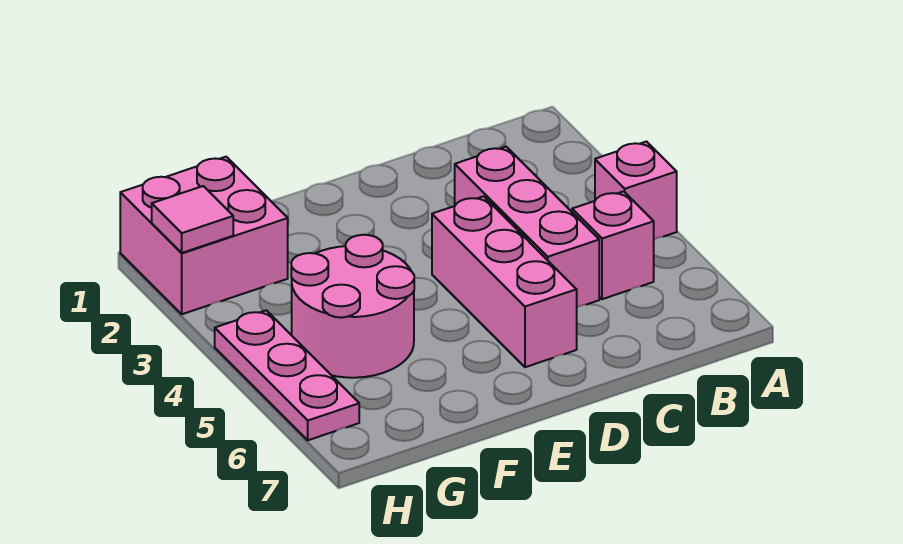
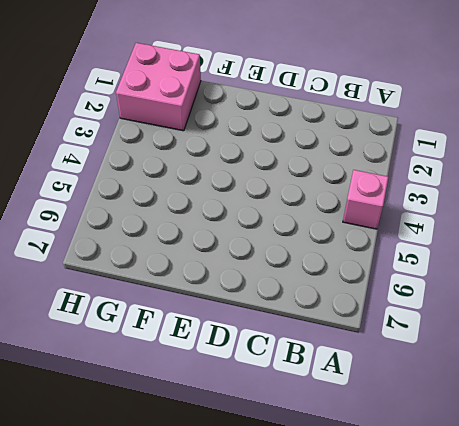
none -> pink 1x1 brick [572,191,654,299]
none -> pink 1x3 brick [455,147,599,307]

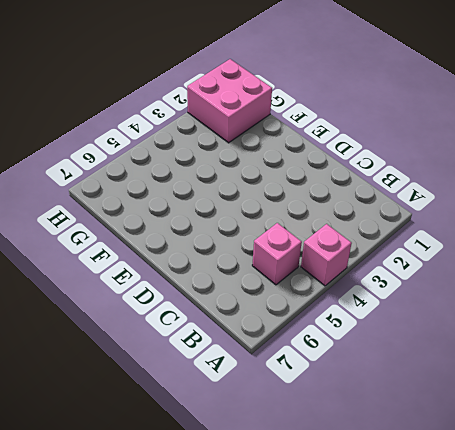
none -> pink 1x3 brick [455,147,599,307]
none -> pink 1x3 brick [432,196,577,367]

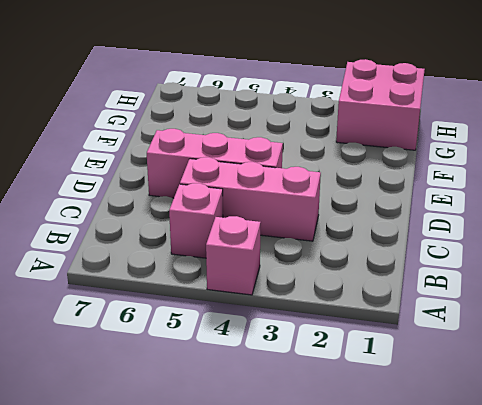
none -> pink 2x2 round brick [291,235,414,378]
none -> pink 1x3 plate [215,310,359,440]

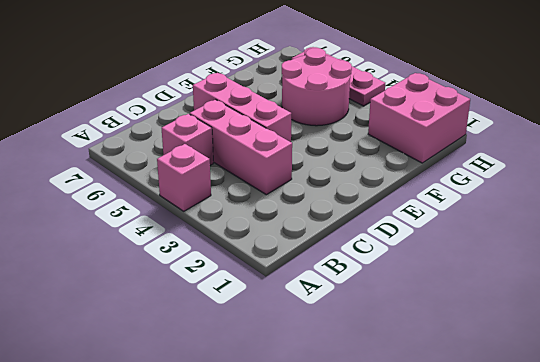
none -> pink 1x1 tile [152,186,233,253]

